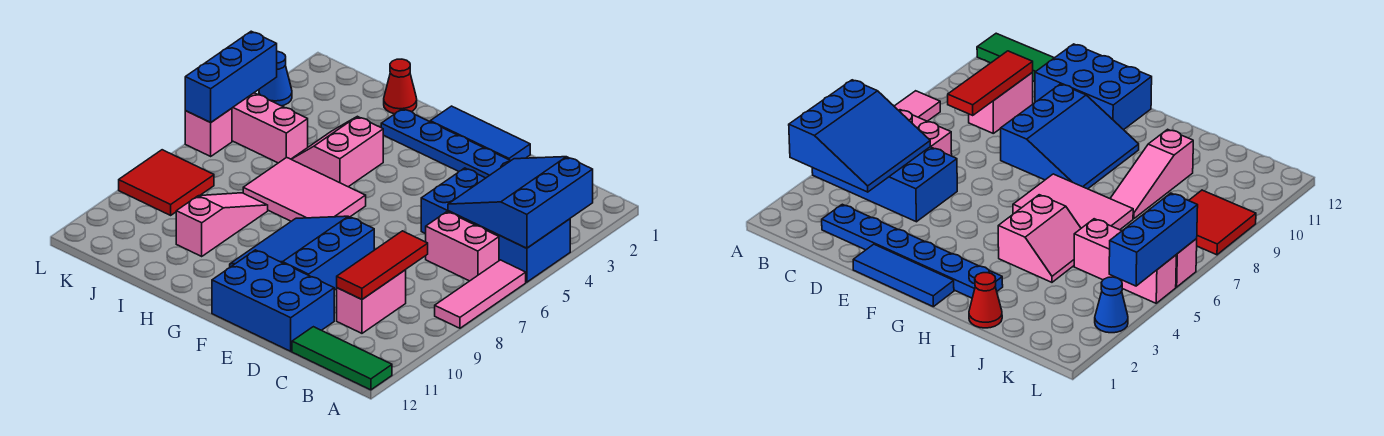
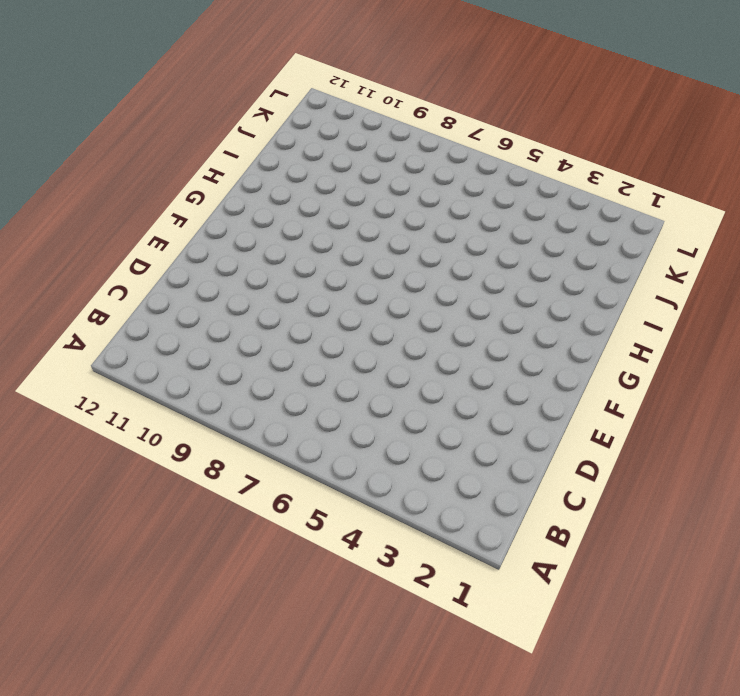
none -> blue 2x4 brick [421,168,570,282]
none -> pink 1x3 tile [435,260,526,328]
none -> green 1x3 tile [292,327,392,390]

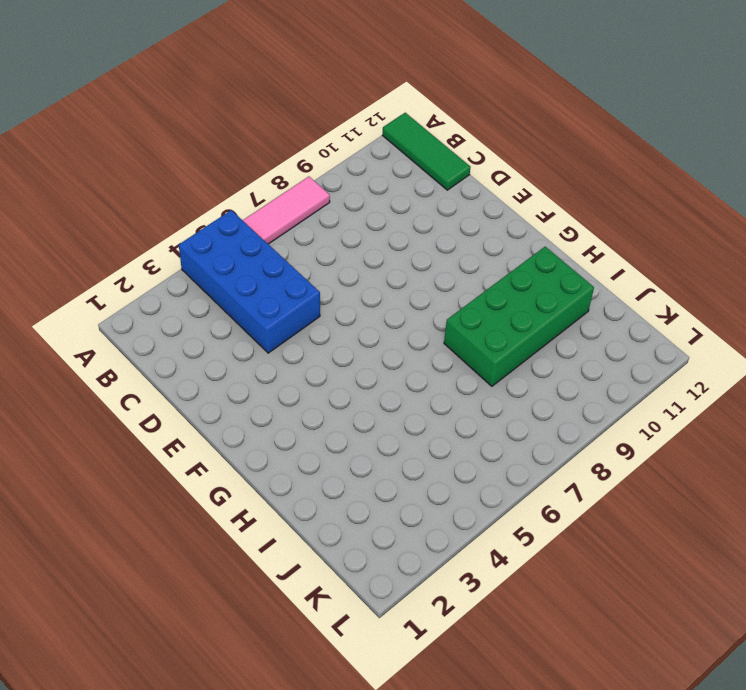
green 2x4 brick [444,247,594,386] -> pink 1x3 slope [176,193,268,256]
none -> pink 1x2 brick [426,212,499,281]
none -> blue 1x6 plate [381,109,511,178]
none -> pink 1x2 brick [337,270,406,333]

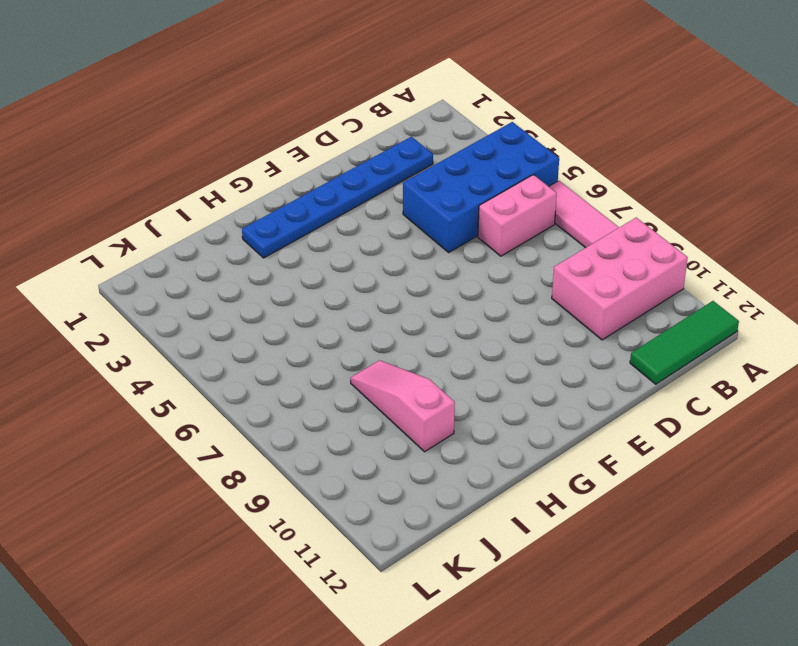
pink 2x3 brick [552,218,688,340] -> pink 1x2 brick [337,270,406,333]
none -> blue 2x3 brick [212,250,334,351]
none -> blue 1x3 tile [430,106,530,160]
none -> blue 3x3 slope [230,216,374,290]

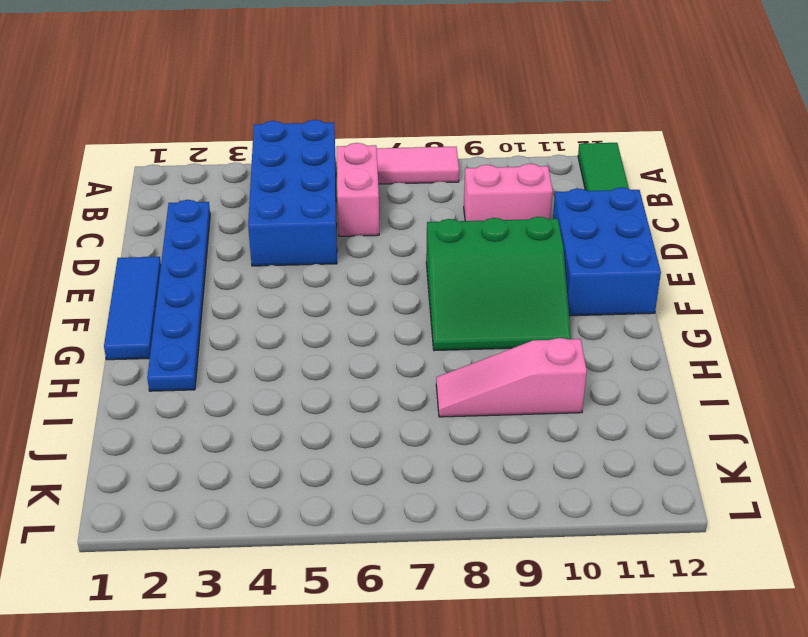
green 3x3 slope [426,217,571,351] -> blue 3x3 slope [230,216,374,290]
none -> pink 2x3 tile [243,157,366,221]
none -> pink 2x2 slope [292,116,383,187]
none -> red 1x1 cone [384,59,417,114]

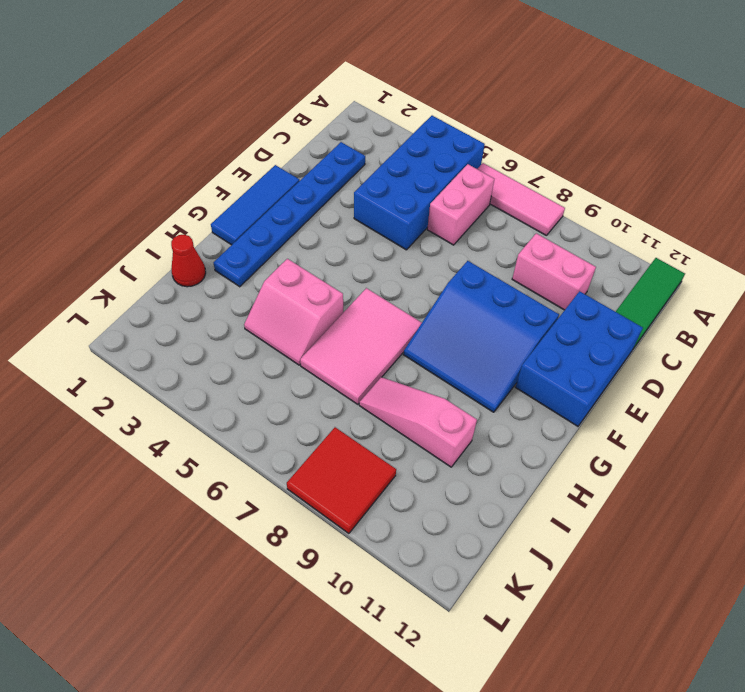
none -> pink 1x3 brick [232,93,308,163]
none -> blue 1x1 cone [259,51,292,106]
none -> pink 1x1 brick [185,108,232,156]

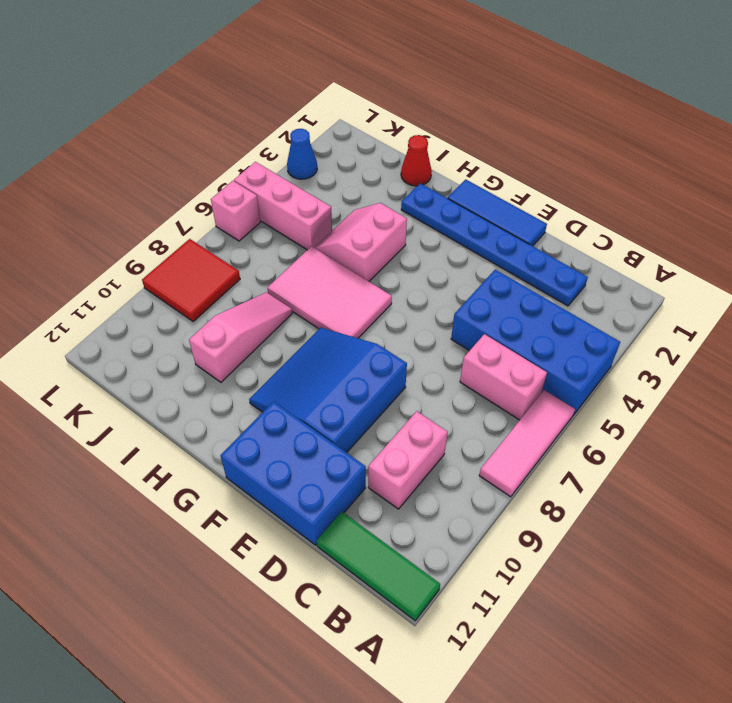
none -> blue 3x3 slope [448,157,593,248]
none -> red 1x3 tile [337,231,428,299]
none -> blue 1x3 brick [185,31,277,122]

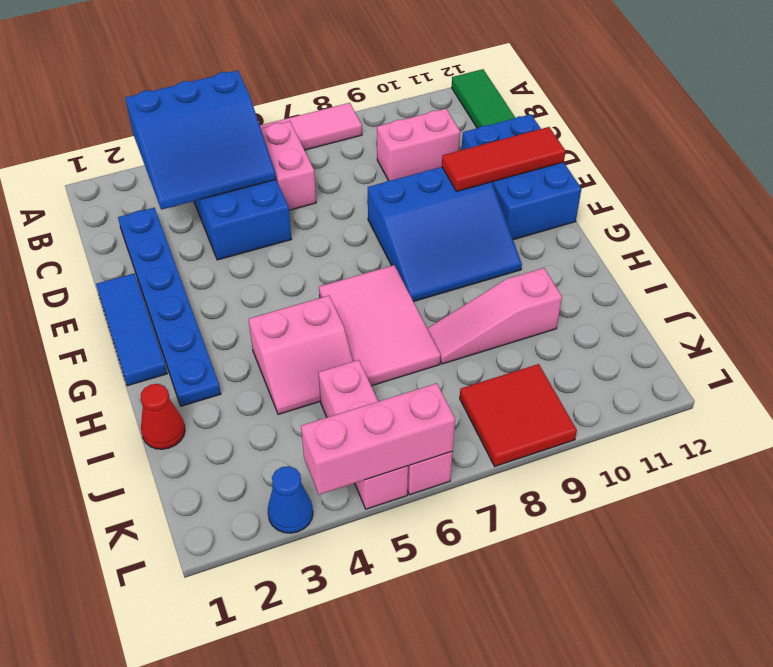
red 1x3 tile [442,127,566,191] -> red 1x3 tile moved to [337,231,428,299]
pink 1x3 brick [301,383,455,495] -> blue 1x3 brick [185,31,277,122]

